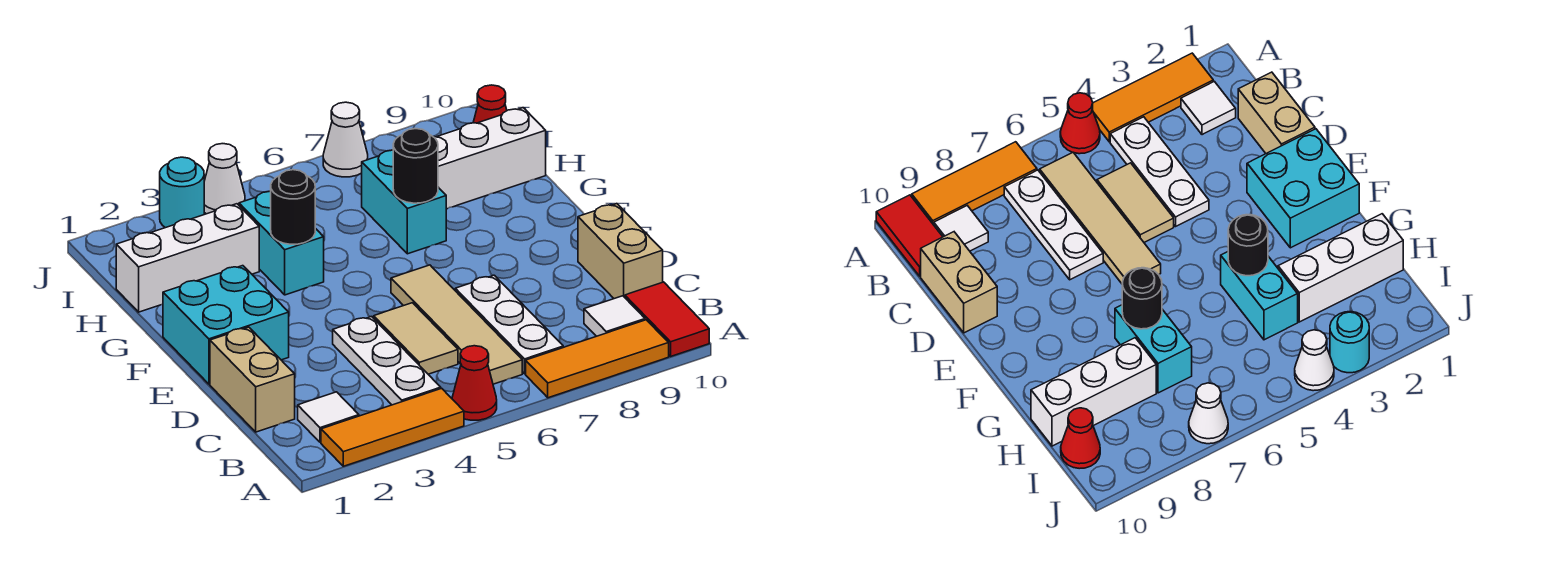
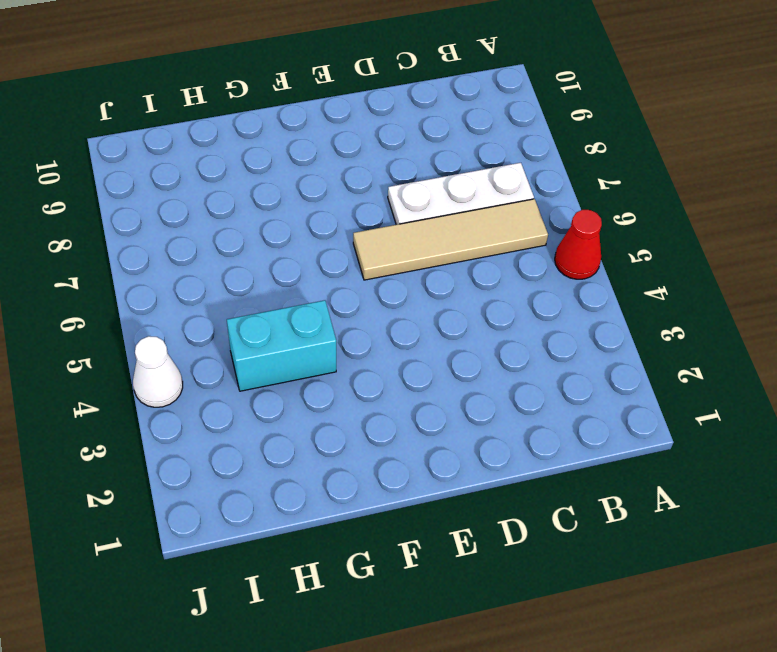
none -> orange 1x3 tile [321,388,464,466]
none -> orange 1x3 tile [526,320,669,398]
none -> red 1x2 tile [625,282,709,356]

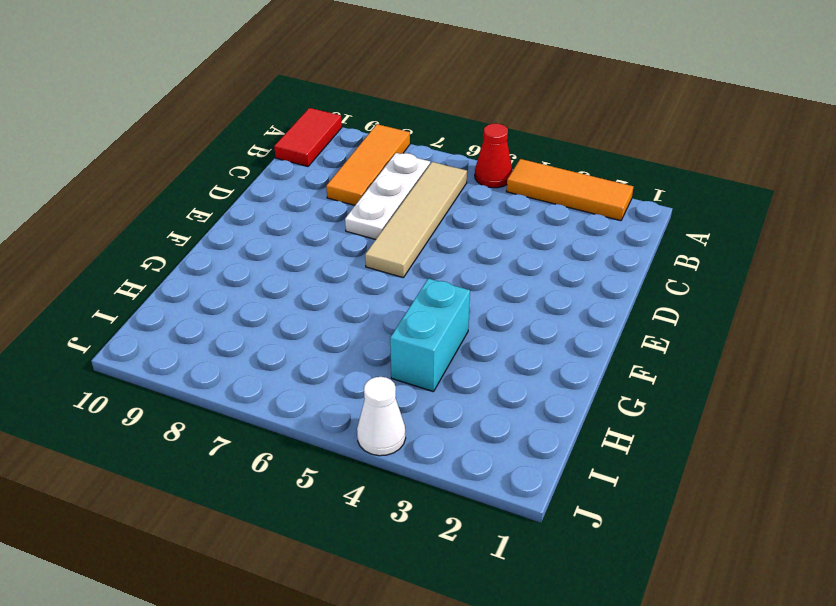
orange 1x3 tile [326,124,410,205] -> orange 1x3 tile turned to [526,320,669,398]
none -> white 1x1 tile [298,392,359,442]
none -> white 1x3 plate [333,317,441,405]
none -> white 1x1 tile [584,296,645,336]

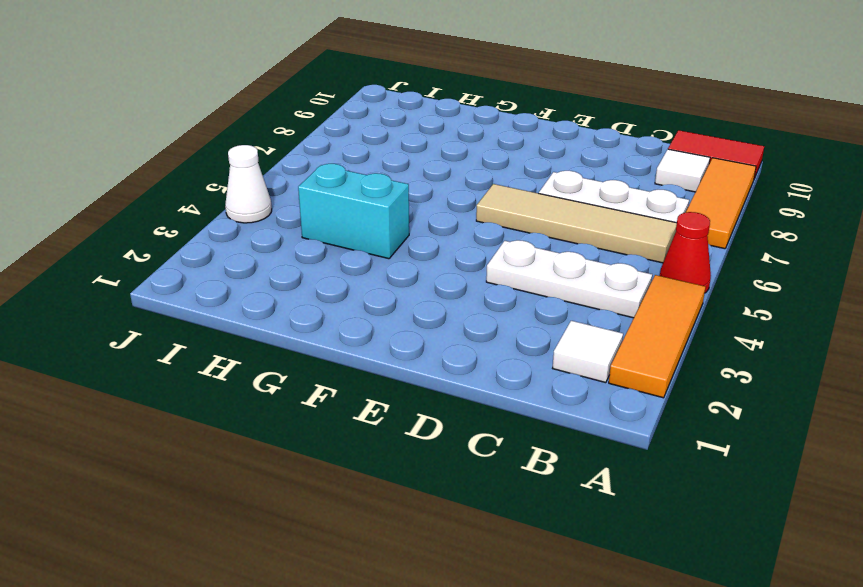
none -> tan 1x2 brick [210,327,295,432]
none -> tan 1x2 tile [374,303,458,374]
none -> tan 1x2 brick [578,204,663,299]

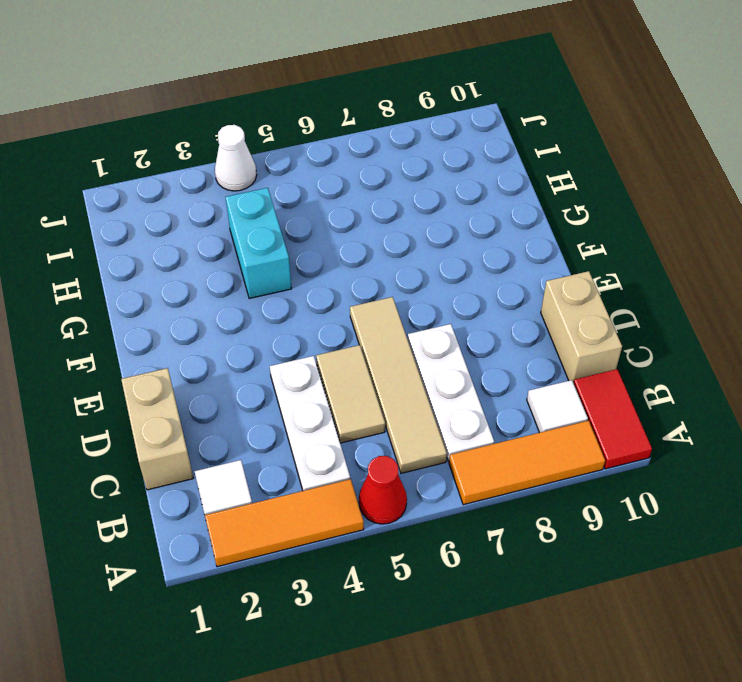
none -> cyan 2x2 brick [163,266,289,384]
none -> cyan 1x2 brick [362,150,446,254]
none -> white 1x3 brick [116,204,259,312]

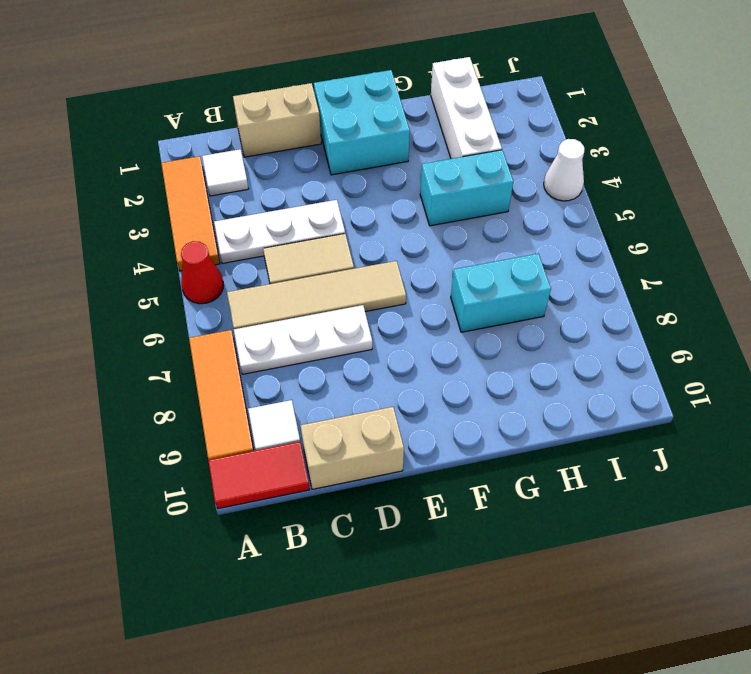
none -> white 1x3 brick [434,108,546,209]
none -> red 1x1 cone [473,85,507,123]
none -> cyan 1x1 round brick [160,157,204,228]

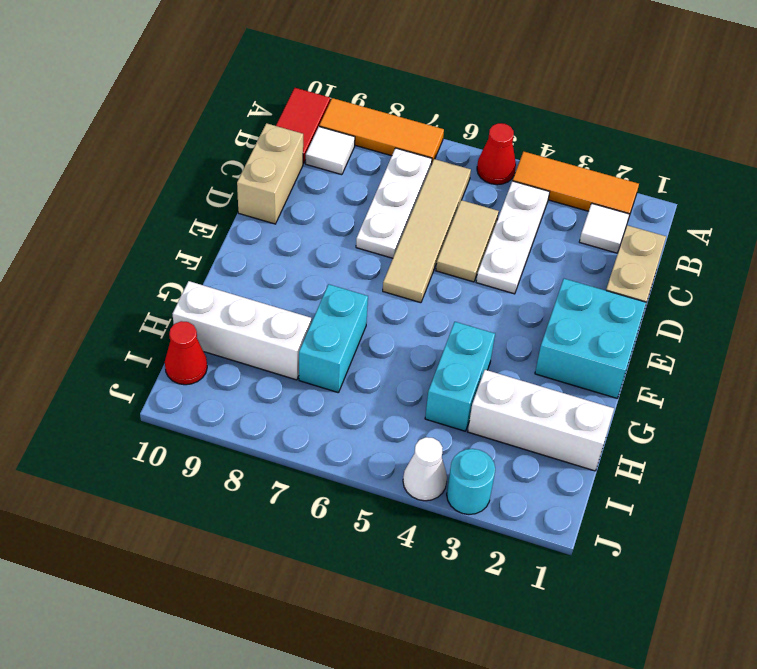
none -> white 1x1 cone [323,102,368,177]
none -> black 1x1 round brick [271,170,315,244]
none -> black 1x1 round brick [393,129,438,203]

